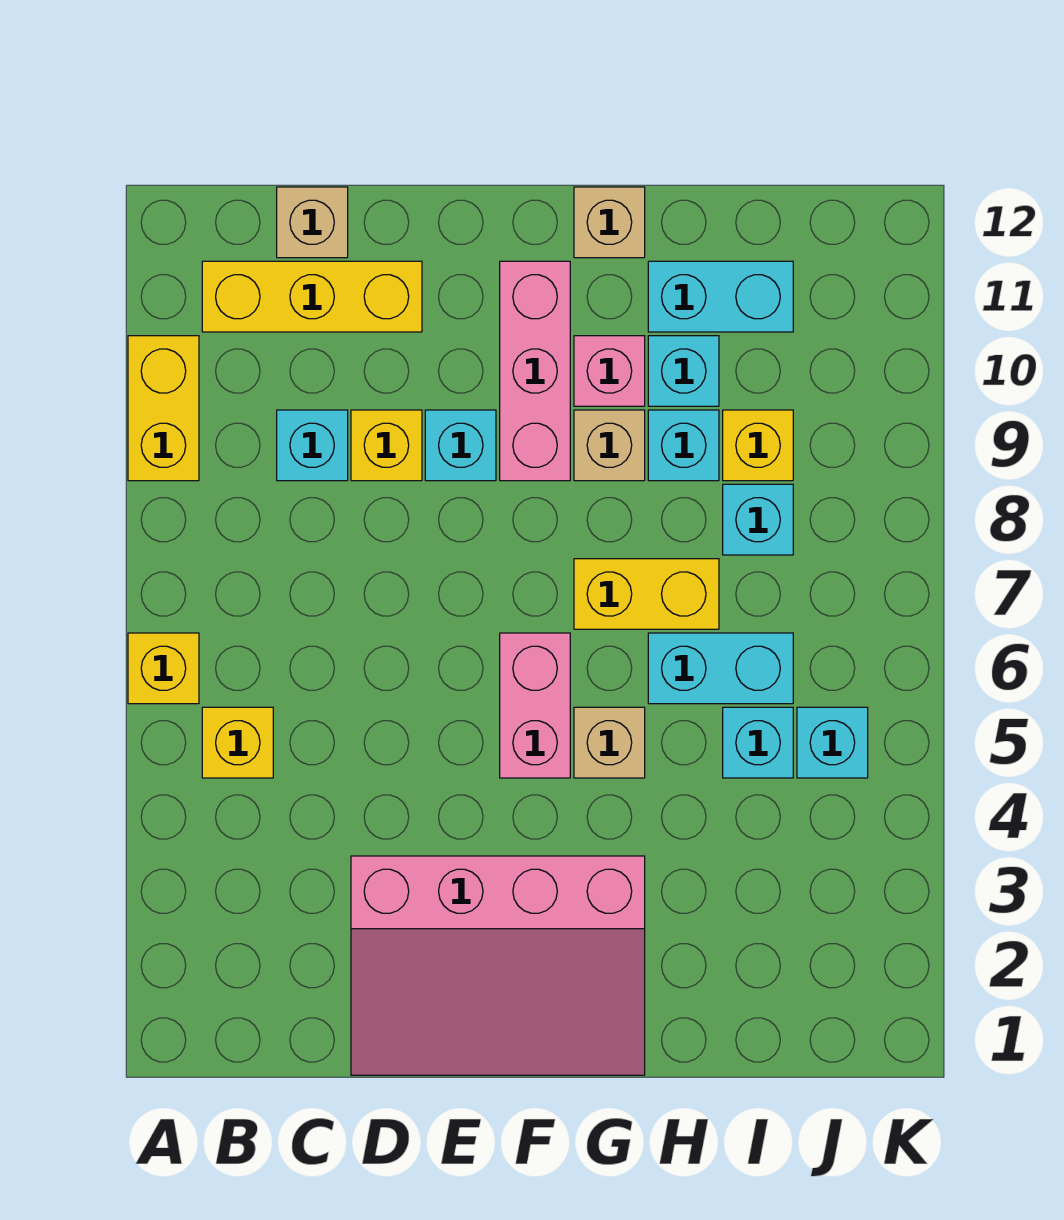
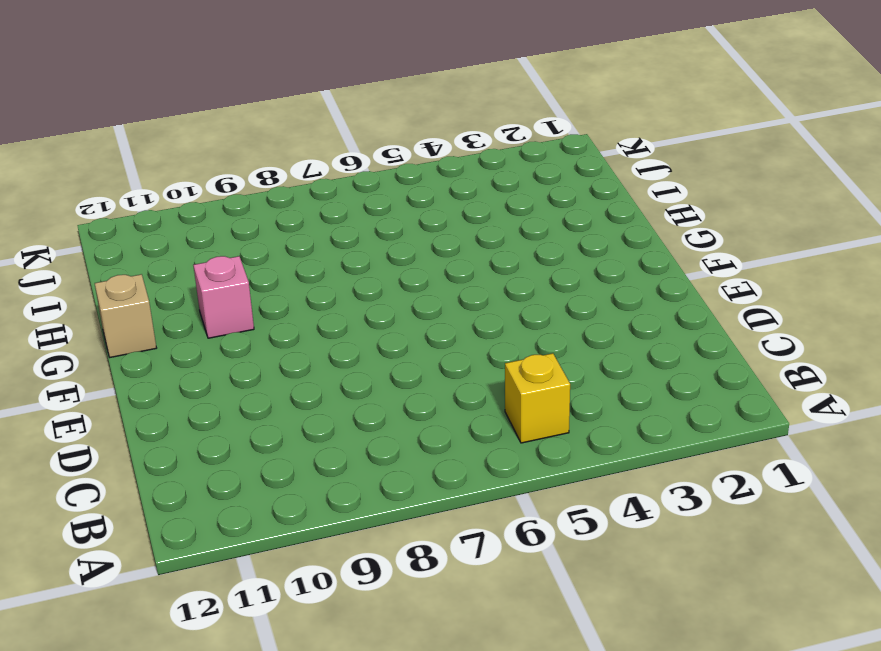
none -> yellow 1x1 brick [128,633,199,704]
none -> yellow 1x2 brick [128,336,199,481]
none -> yellow 1x3 brick [202,261,422,332]

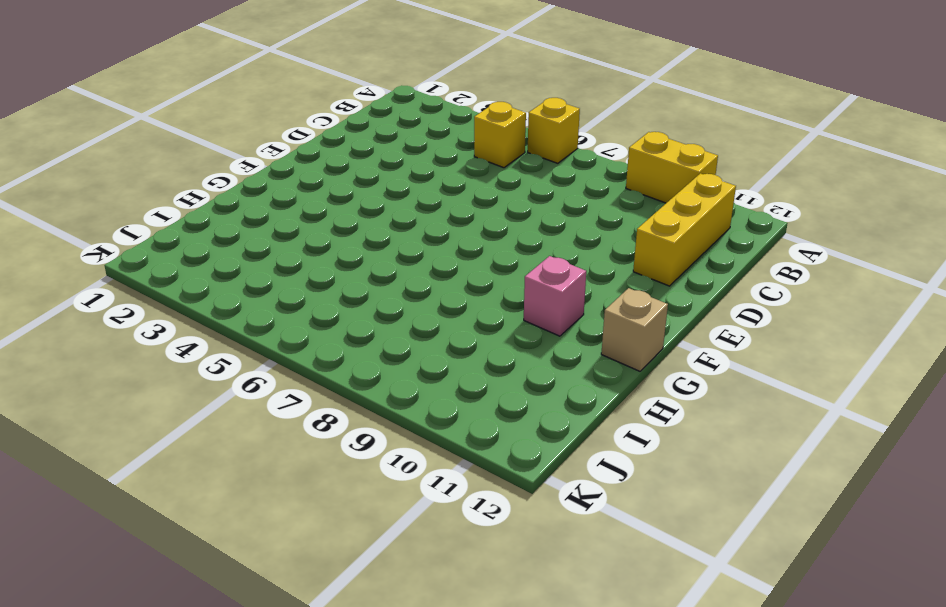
none -> cyan 1x1 brick [277,410,348,481]
none -> tan 1x1 brick [277,187,348,258]
none -> pink 3x4 slope [351,856,645,1075]

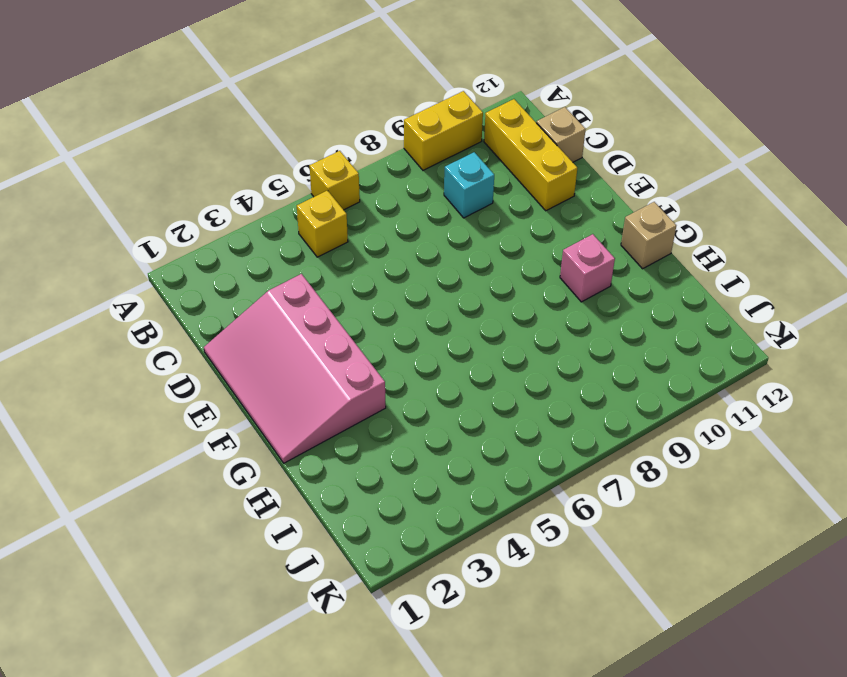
none -> yellow 1x1 brick [351,410,422,481]
none -> cyan 1x1 brick [425,410,496,481]
none -> pink 1x2 brick [500,633,570,778]

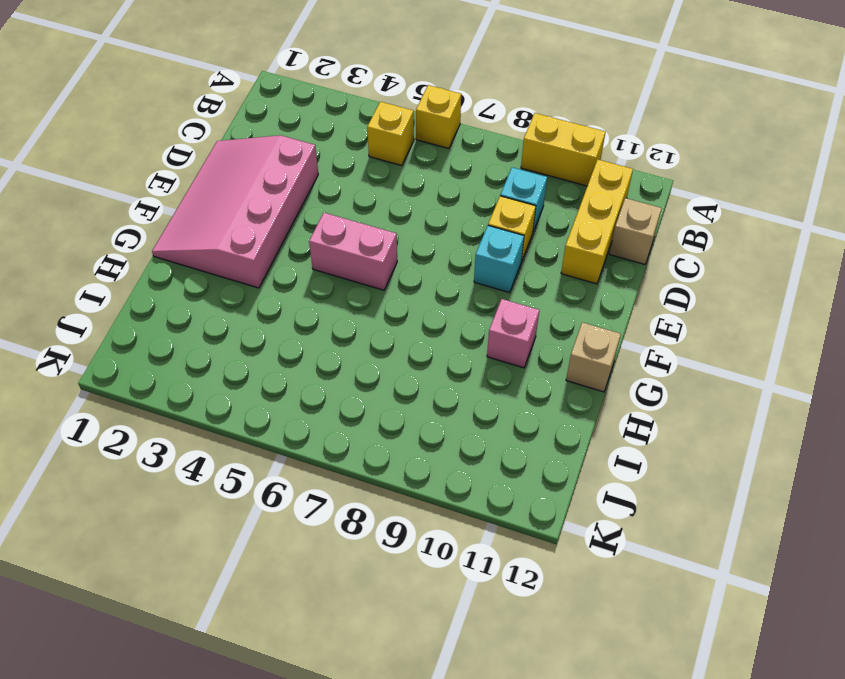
none -> pink 1x3 brick [500,261,570,481]
none -> tan 1x1 brick [574,707,645,778]
none -> yellow 1x2 brick [574,559,719,629]

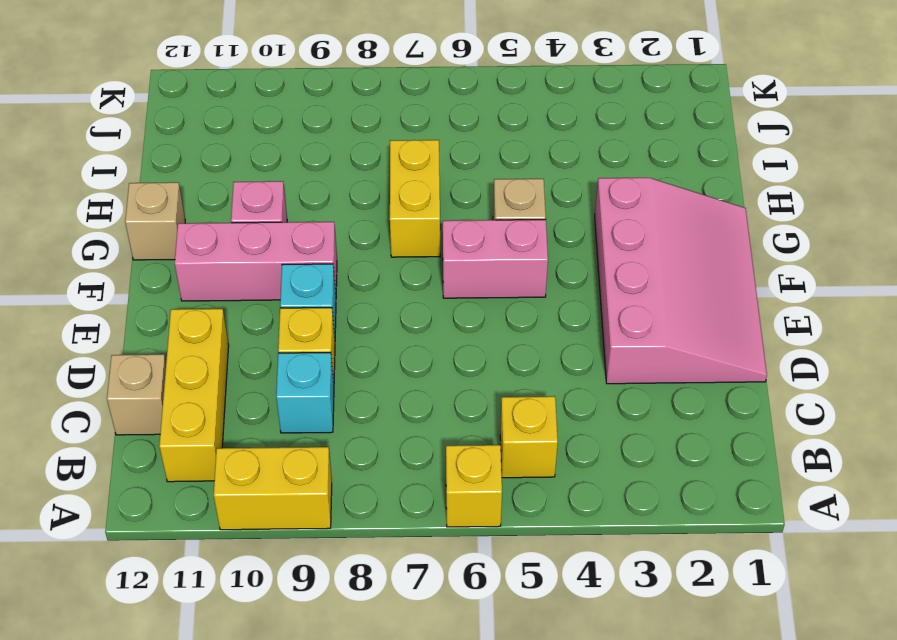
none -> tan 1x1 brick [574,410,645,481]
none -> cyan 1x2 brick [648,633,793,704]
none -> cyan 1x1 brick [648,410,719,481]

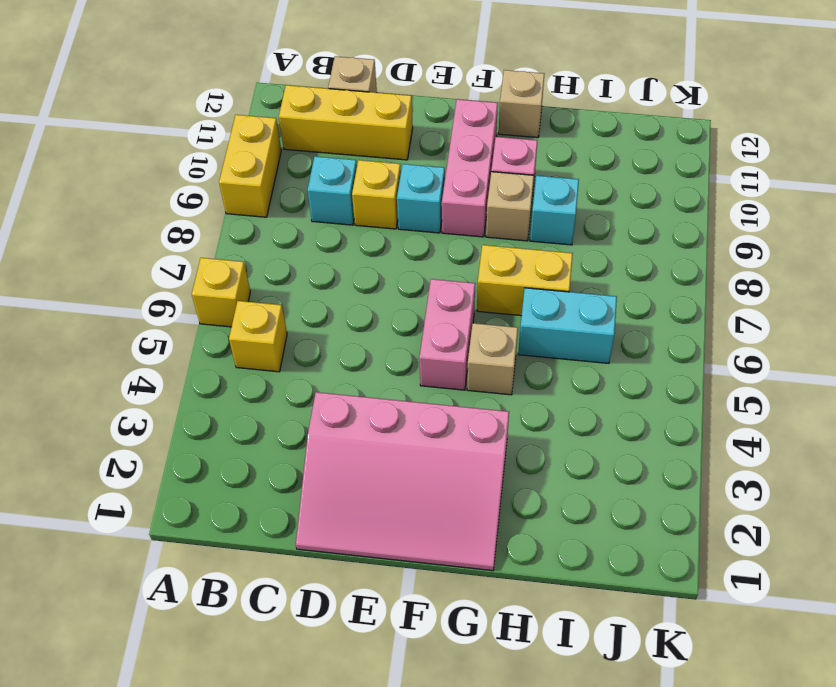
none -> cyan 1x1 brick [648,336,719,406]
none -> cyan 1x2 brick [648,261,793,332]
none -> cyan 1x1 brick [723,707,793,778]

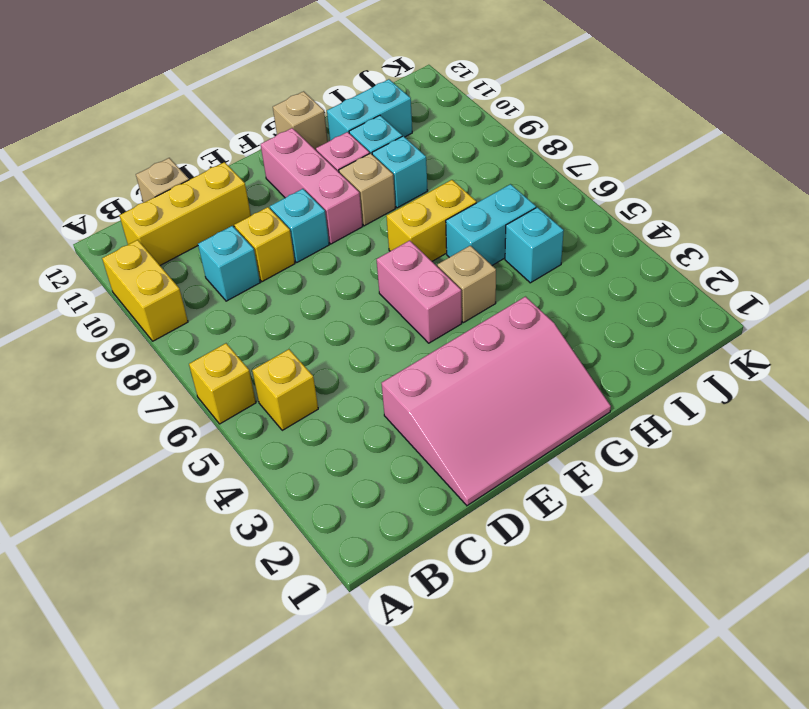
none -> cyan 1x1 brick [723,484,793,555]
none -> yellow 1x1 brick [723,410,793,481]
none -> cyan 1x1 brick [797,707,868,778]

